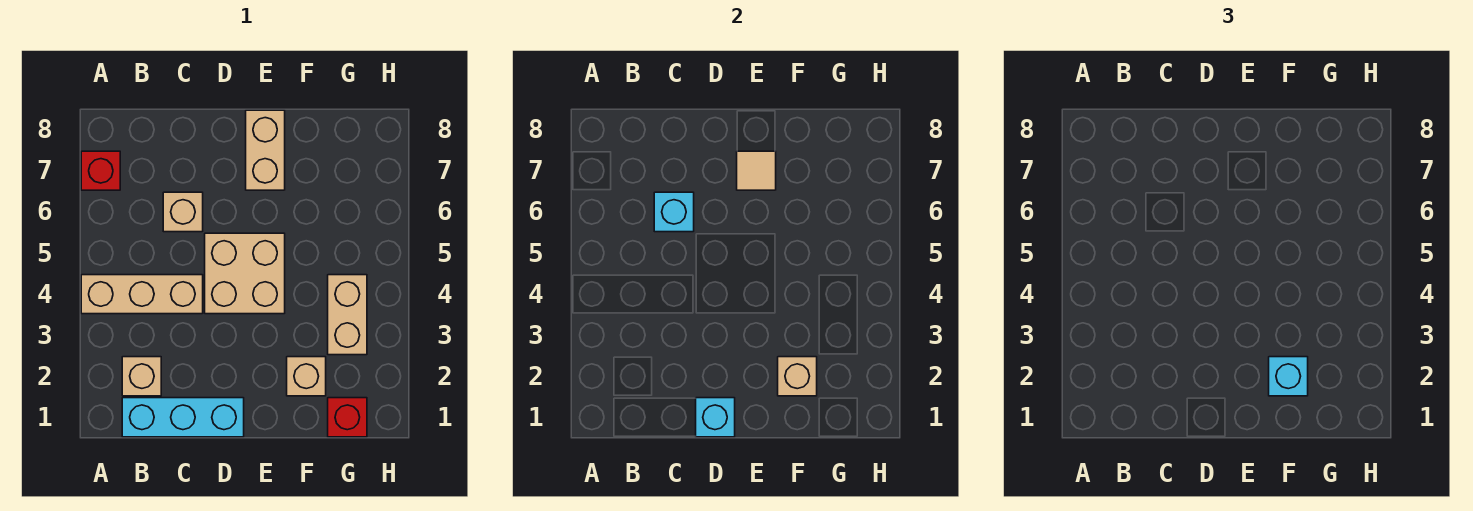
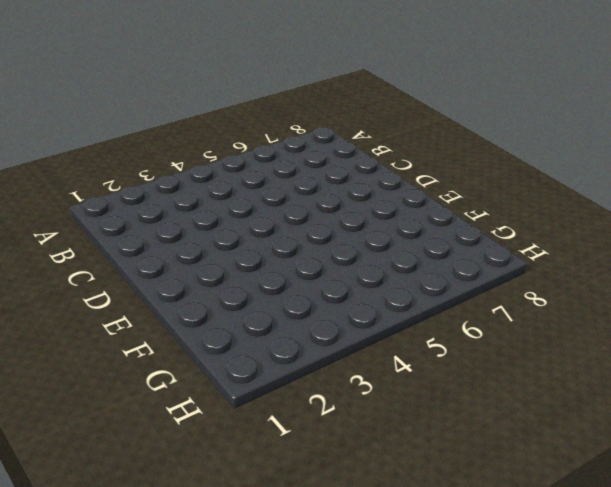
none -> tan 1x3 brick [81,275,203,314]
none -> red 1x1 brick [81,151,120,190]
none -> cyan 1x3 brick [122,398,244,437]

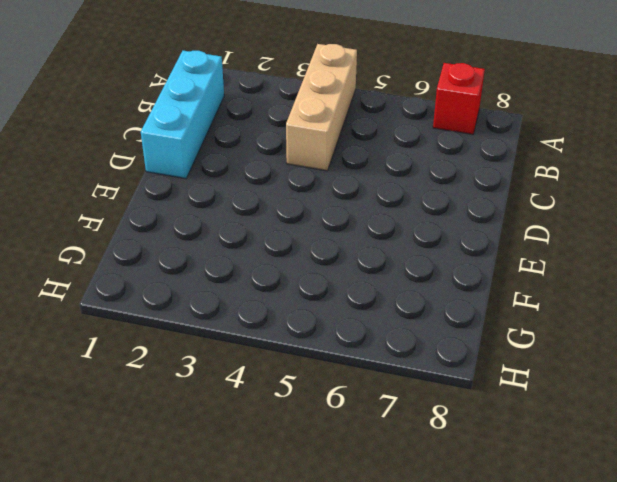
none -> tan 1x1 brick [122,357,161,396]
none -> tan 1x1 brick [163,192,203,232]
none -> tan 2x2 brick [205,233,285,314]

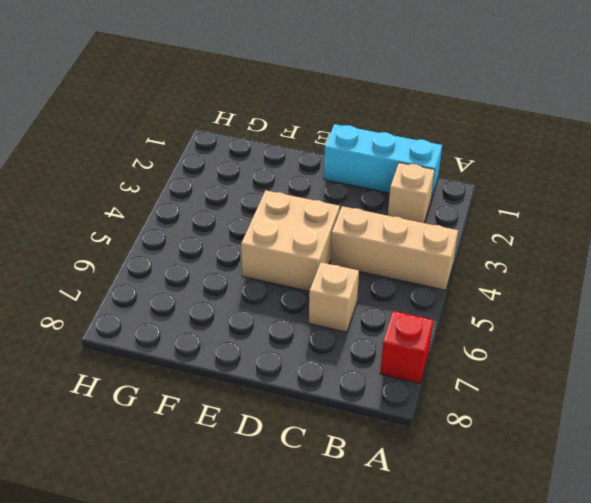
none -> tan 1x2 brick [246,110,285,190]
none -> tan 1x1 brick [287,357,326,396]
none -> red 1x1 brick [328,398,367,437]

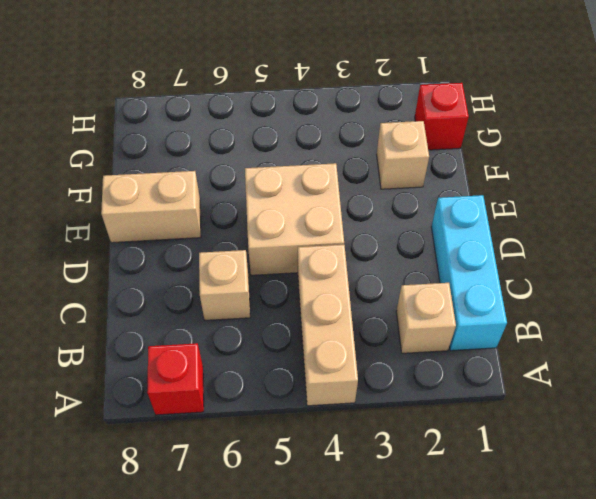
none -> tan 1x2 brick [328,275,367,355]
none -> cyan 1x1 brick [654,192,694,232]
none -> cyan 1x1 brick [696,398,735,437]

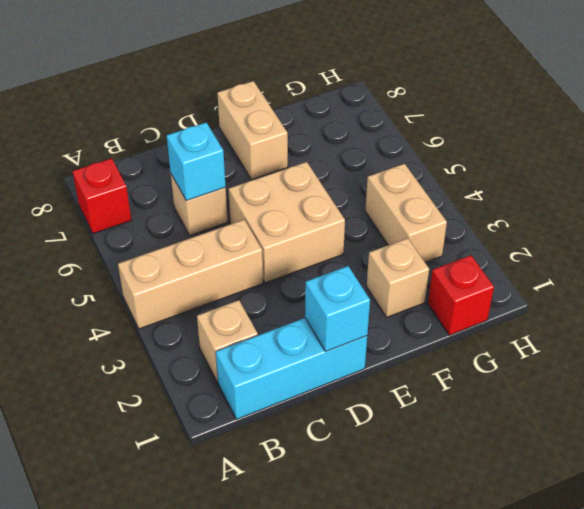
none -> tan 1x1 tile [737,151,776,190]
none -> tan 1x1 brick [778,357,817,396]
none -> cyan 1x1 brick [1269,357,1308,396]

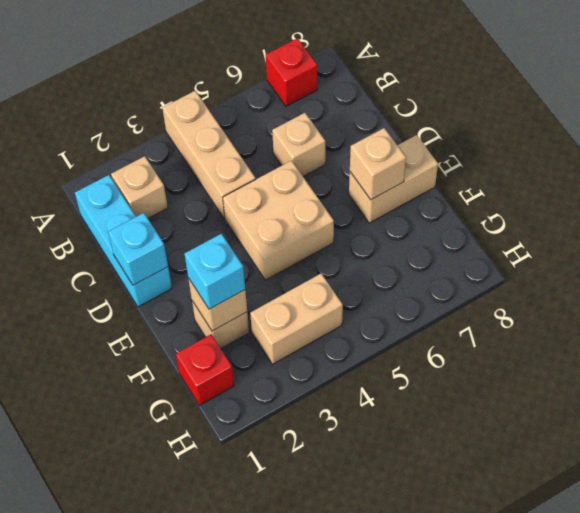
tan 1x1 brick [350,128,406,200] -> tan 1x1 tile [737,151,776,190]
none -> cyan 1x1 brick [654,192,694,232]

